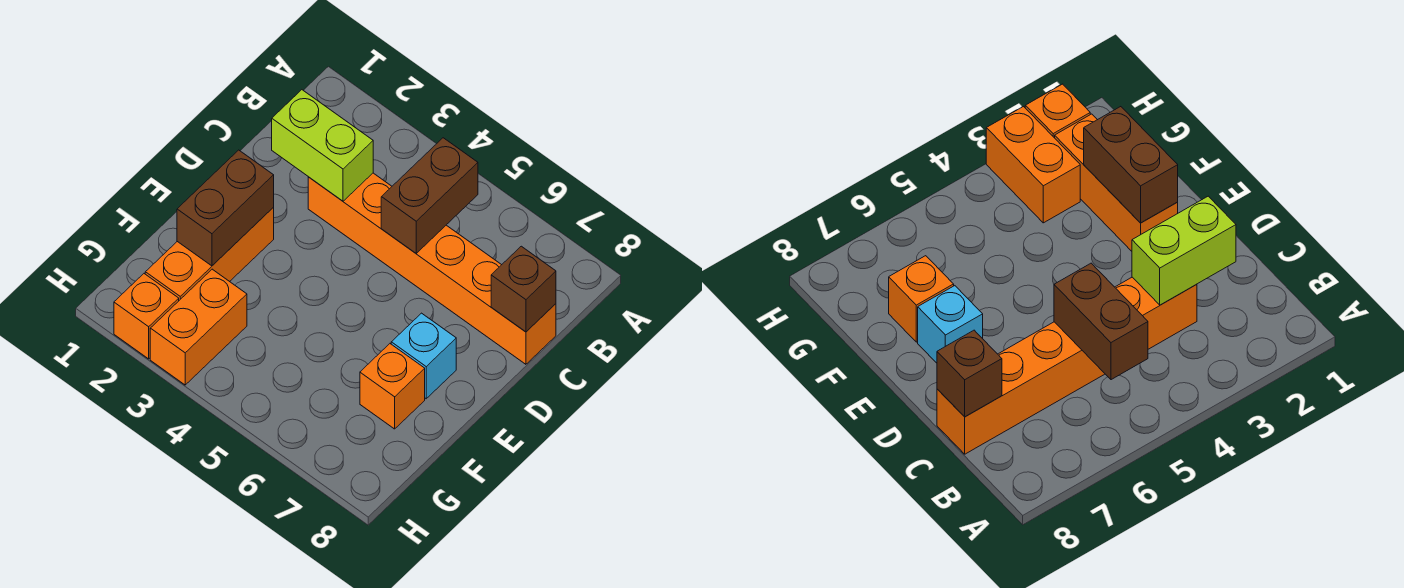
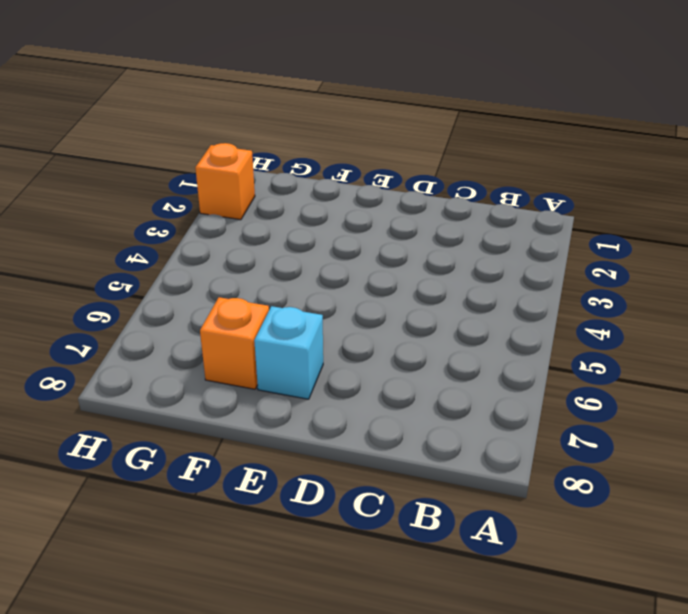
none -> orange 1x6 brick [308,173,556,364]
none -> orange 1x3 brick [145,208,274,300]

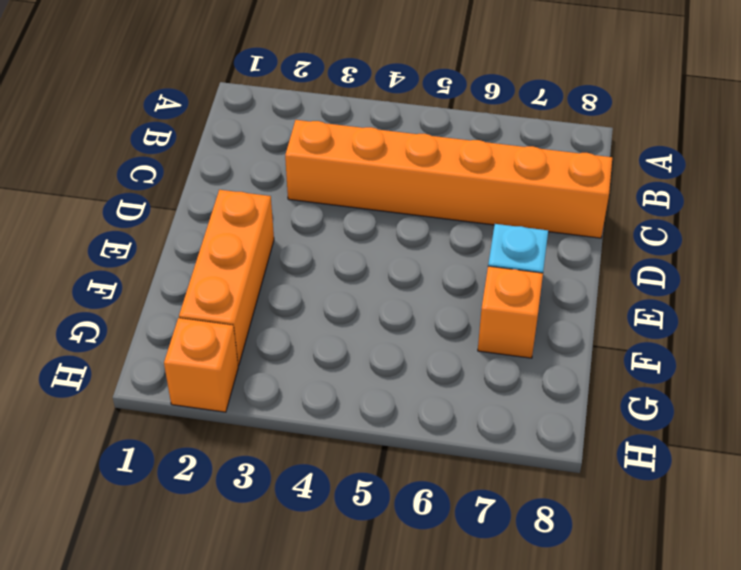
none -> orange 1x2 brick [150,269,247,385]
none -> brown 1x2 brick [381,138,478,253]

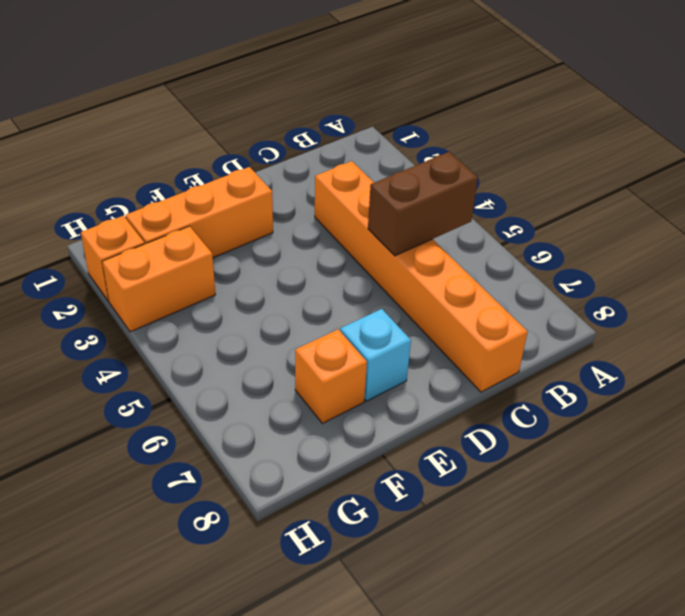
none -> lime 1x2 brick [272,90,373,201]
none -> brown 1x1 brick [491,246,556,332]

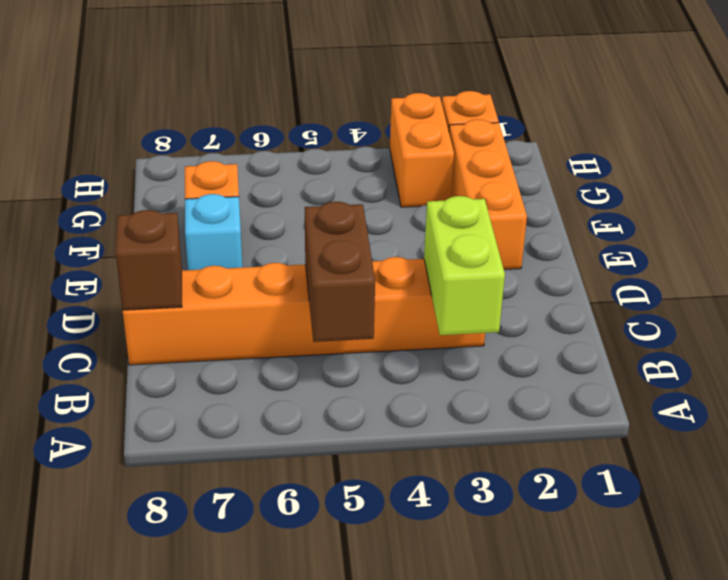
lime 1x2 brick [424,196,505,335] -> lime 1x2 brick turned to [272,90,373,201]
none -> brown 1x2 brick [177,150,274,266]

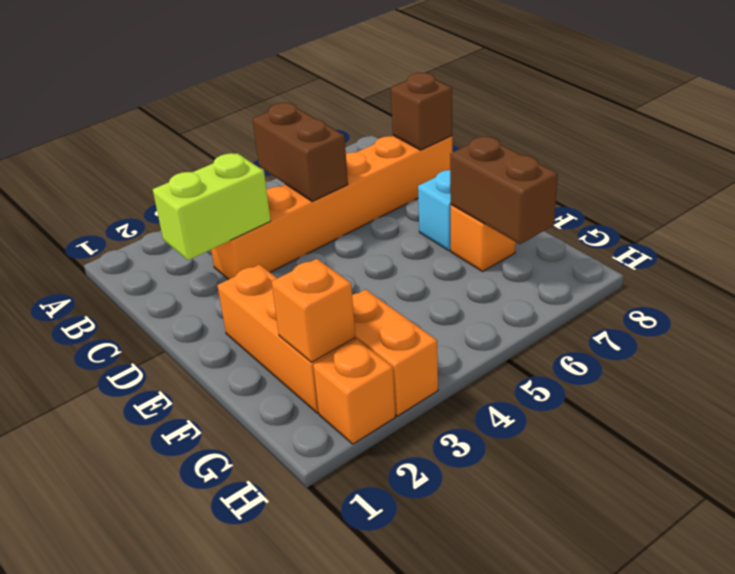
brown 1x2 brick [450,137,558,244] -> brown 1x2 brick moved to [177,150,274,266]
orange 1x1 brick [272,259,355,362] -> none

